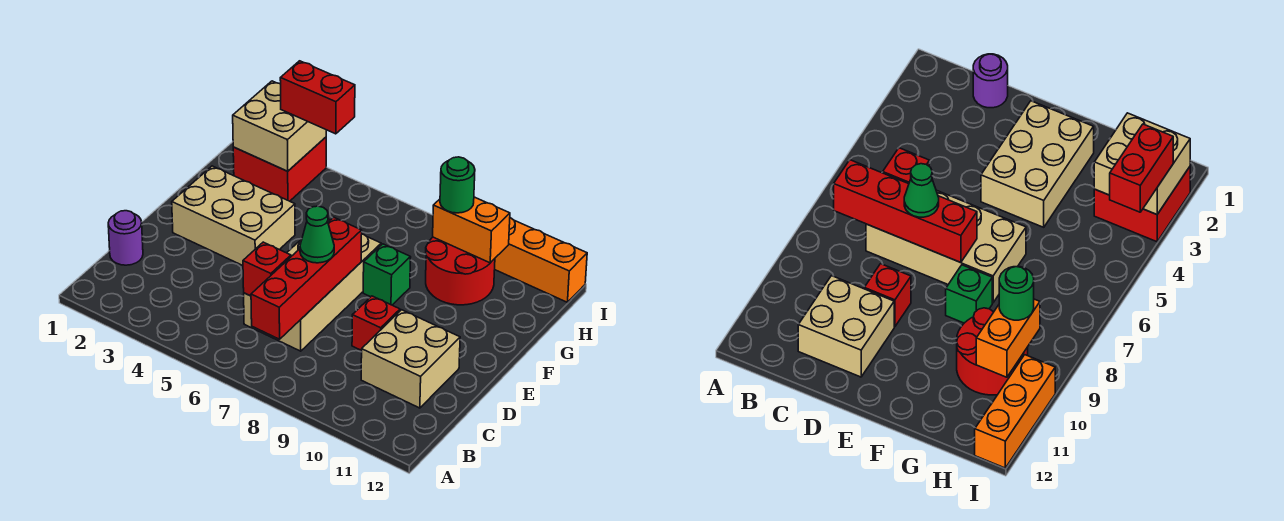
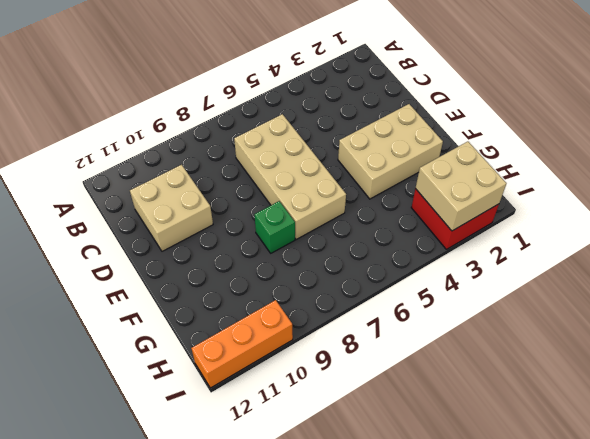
none -> purple 1x1 round brick [108,211,143,265]
none -> red 1x1 brick [352,296,400,351]
none -> red 2x2 round brick [426,237,495,305]

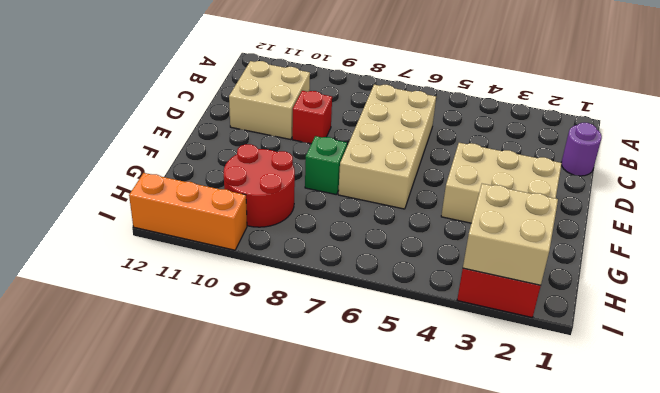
none -> red 1x4 brick [251,217,362,339]
none -> red 1x1 brick [243,242,291,296]
none -> orange 1x2 brick [433,197,510,263]

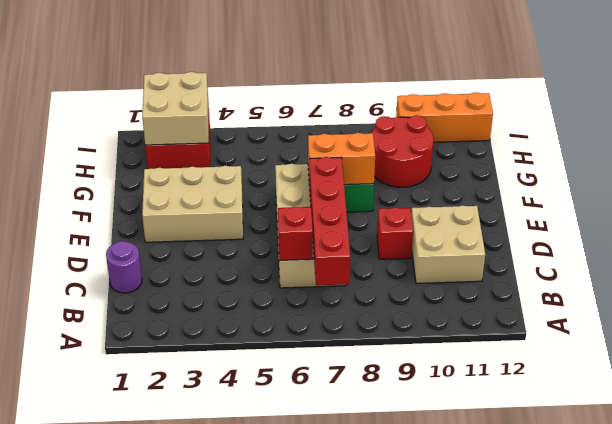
orange 1x2 brick [308,133,375,185] -> orange 1x2 brick moved to [433,197,510,263]
none -> green 1x1 cone [300,206,334,263]
none -> green 1x1 round brick [440,157,475,213]
none -> red 1x2 brick [280,61,355,134]

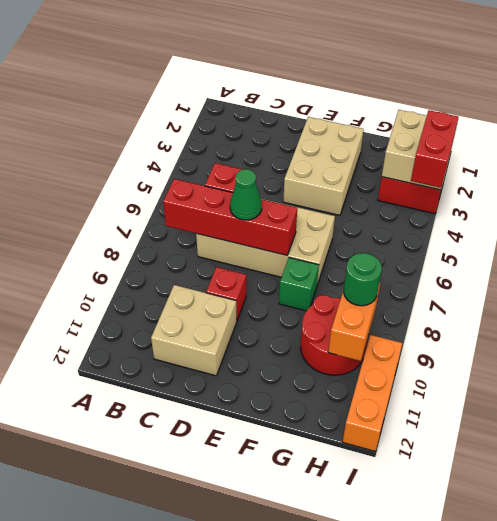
none -> purple 1x1 round brick [108,211,143,265]

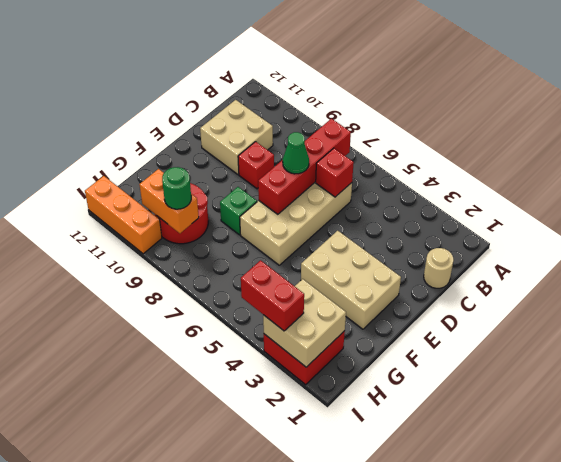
tan 1x1 round brick [424,248,453,288] -> purple 1x1 round brick [108,211,143,265]

